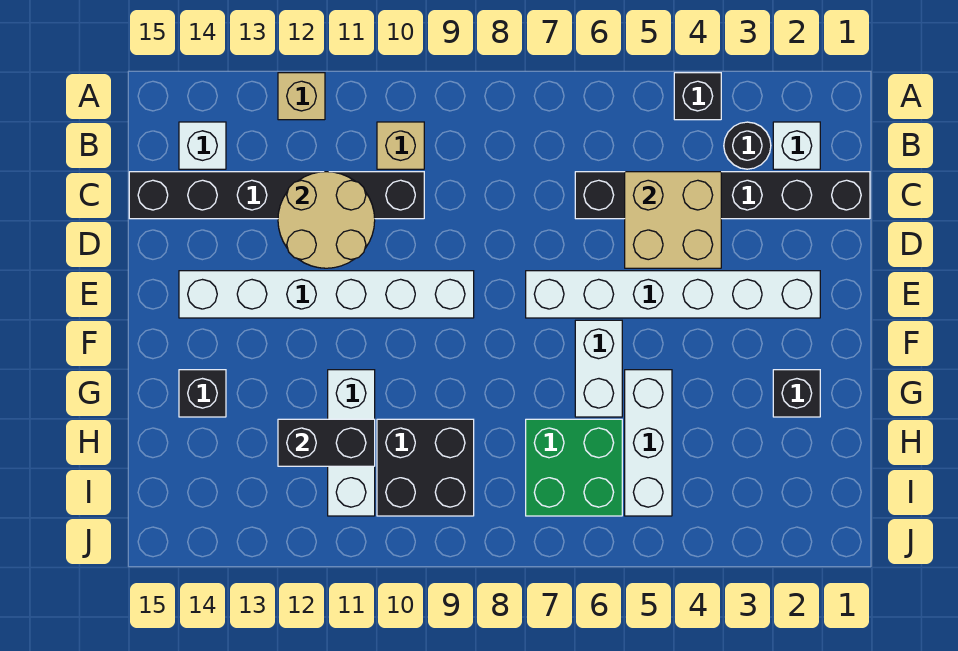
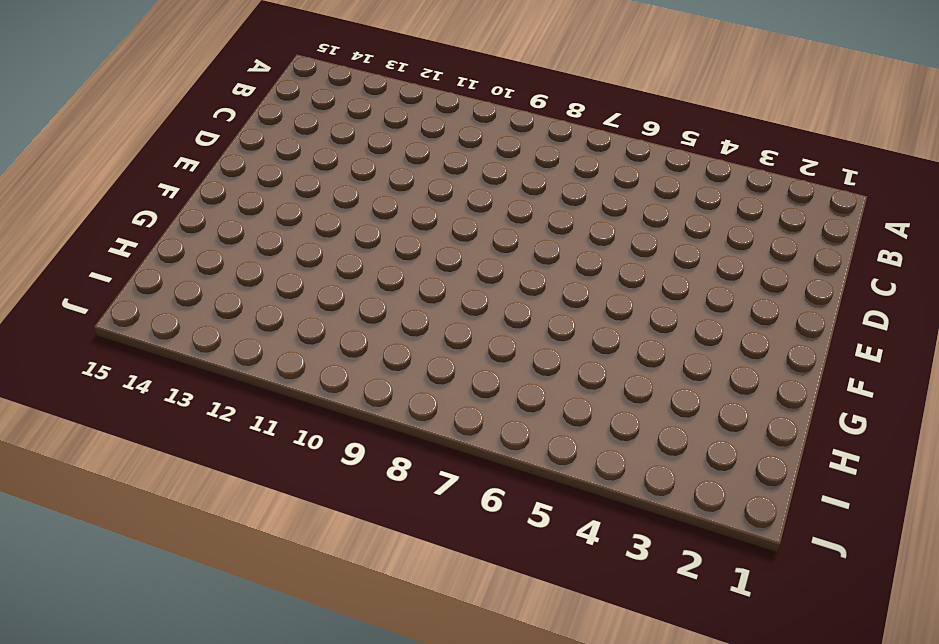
none -> black 1x1 brick [674,73,721,120]
none -> tan 1x1 brick [278,73,325,120]
none -> white 1x1 brick [773,122,820,169]

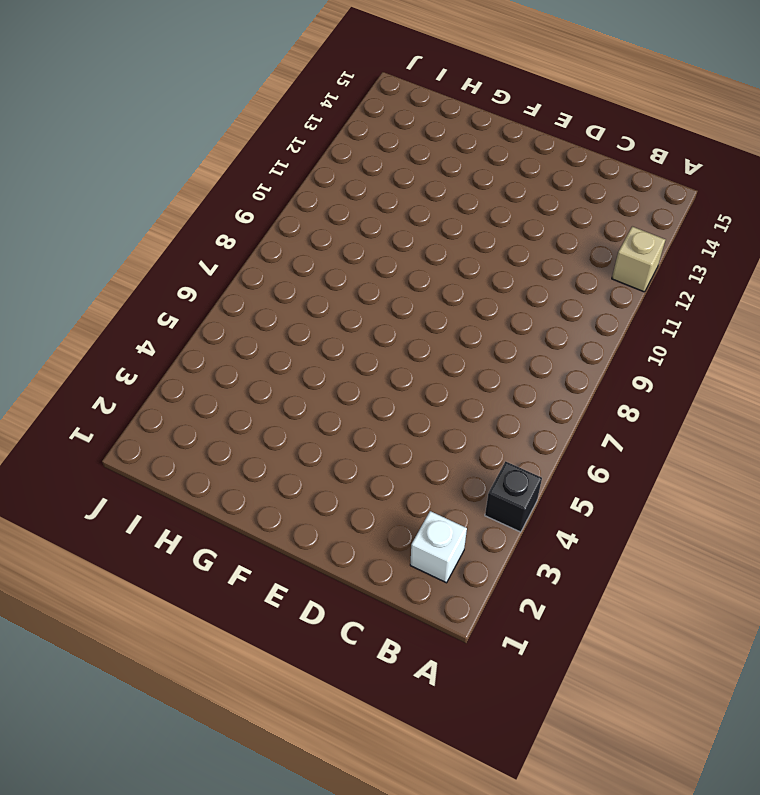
none -> black 1x1 round brick [724,122,771,169]
none -> tan 1x1 brick [377,122,424,169]
none -> white 1x1 brick [179,122,226,169]

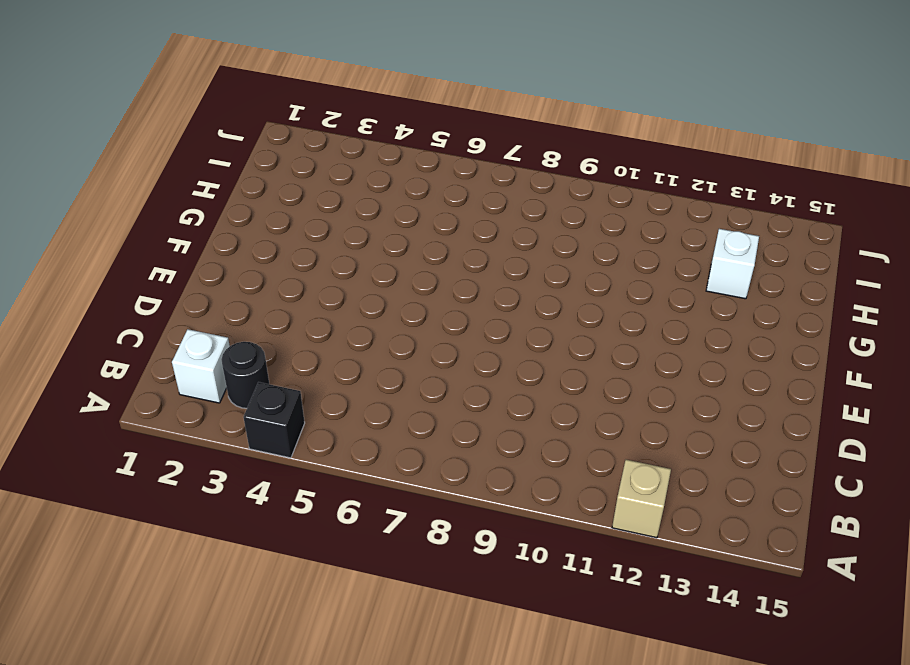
white 1x1 brick [706,229,759,299] -> white 1x1 brick moved to [179,122,226,169]
none -> tan 1x1 brick [377,122,424,169]
none -> black 1x6 brick [575,172,870,219]
none -> black 1x6 brick [129,172,424,219]

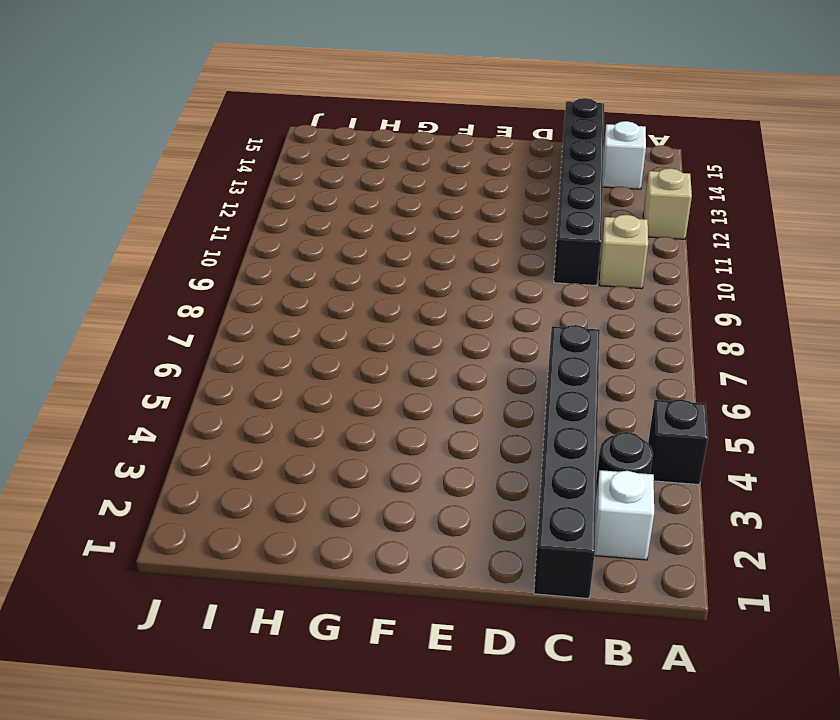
none -> white 1x6 brick [526,271,820,318]
none -> white 1x6 brick [179,271,474,318]
none -> white 1x2 brick [575,320,622,417]

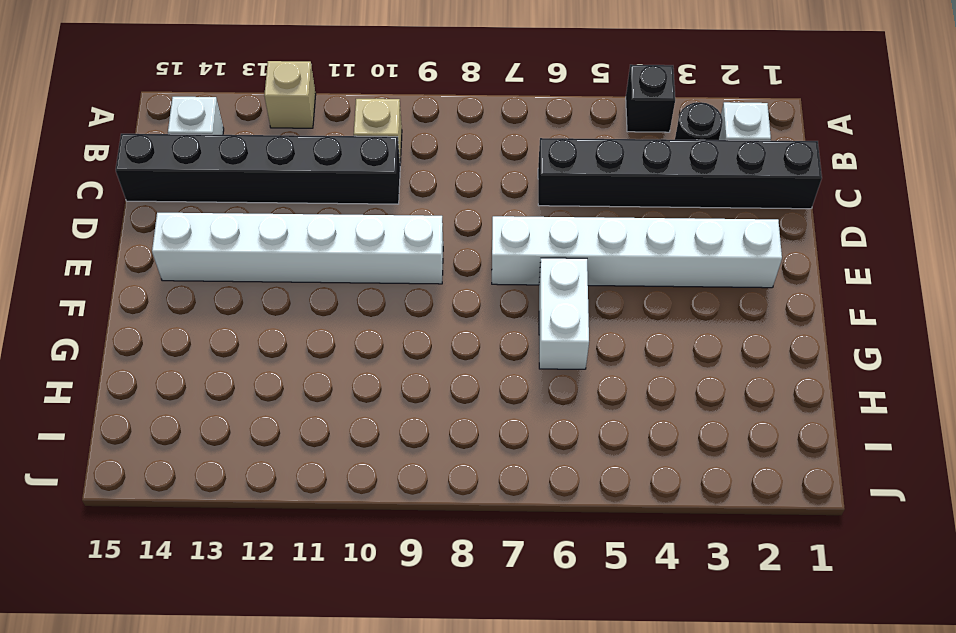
none -> black 1x1 brick [773,370,820,417]
none -> white 1x3 brick [625,370,672,516]
none -> white 1x3 brick [328,370,375,516]

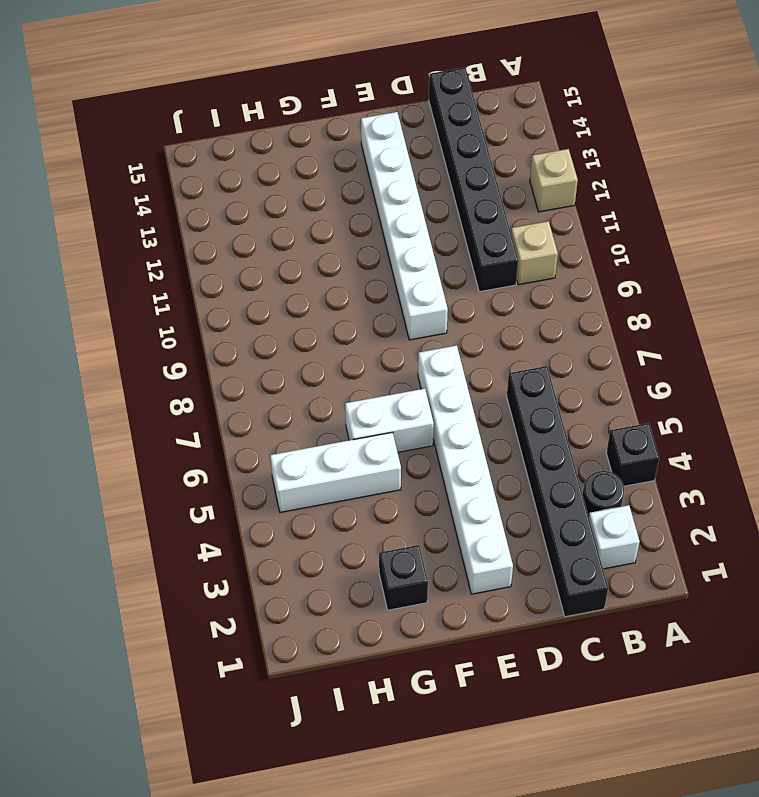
none -> white 1x1 brick [179,122,226,169]
none -> white 1x3 brick [328,370,375,516]
none -> black 1x1 brick [179,370,226,417]

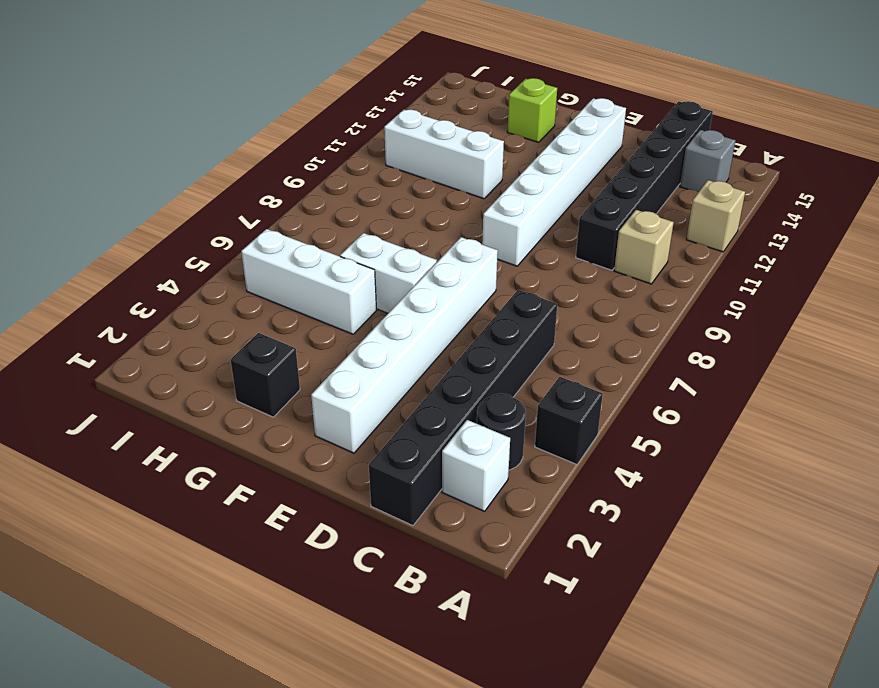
grey 1x1 brick [680,130,736,192] -> white 1x1 brick [179,122,226,169]
lime 1x1 brick [507,78,557,142] -> black 1x1 brick [179,370,226,417]
none -> green 2x2 brick [526,419,622,516]
none -> black 2x2 brick [377,419,474,516]
none -> tan 2x2 brick [625,172,721,268]

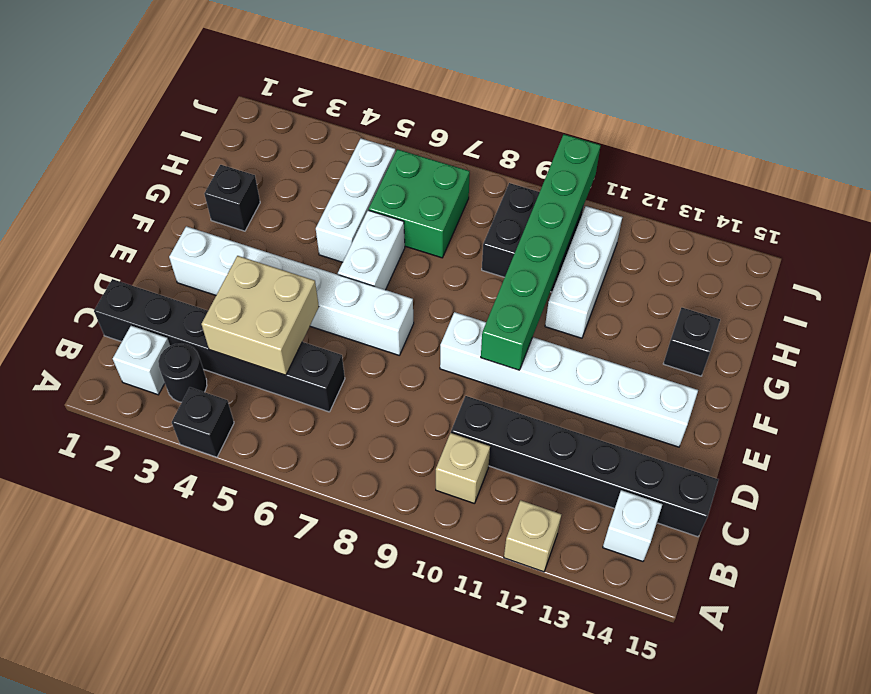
green 1x6 brick [481,134,601,370] -> none
none -> tan 2x2 round brick [278,172,375,268]
none -> black 1x2 brick [278,419,375,466]

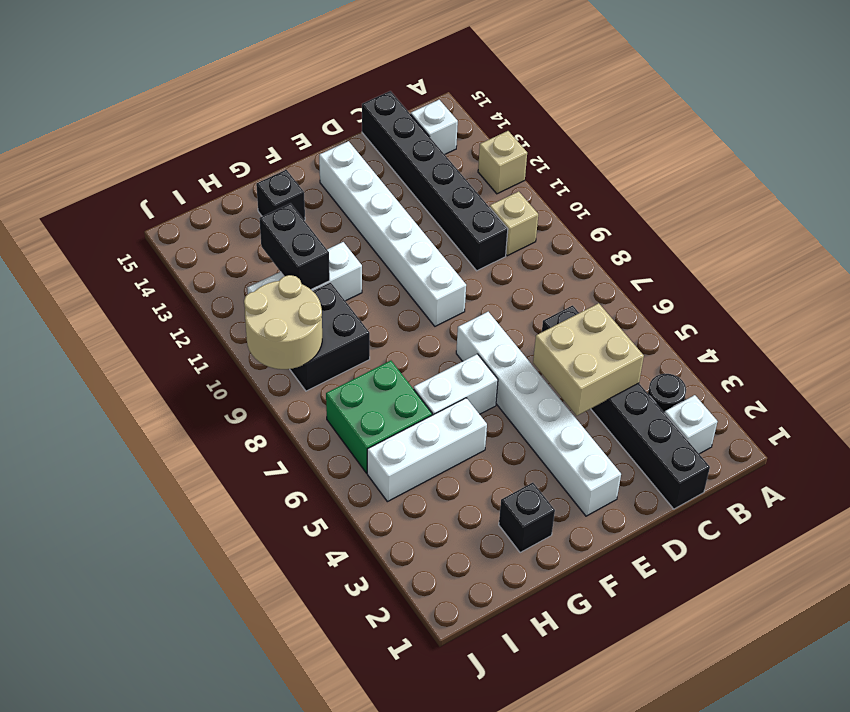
tan 2x2 round brick [244,275,322,369] -> tan 2x2 round brick moved to [278,172,375,268]
none -> black 1x1 brick [674,73,721,120]

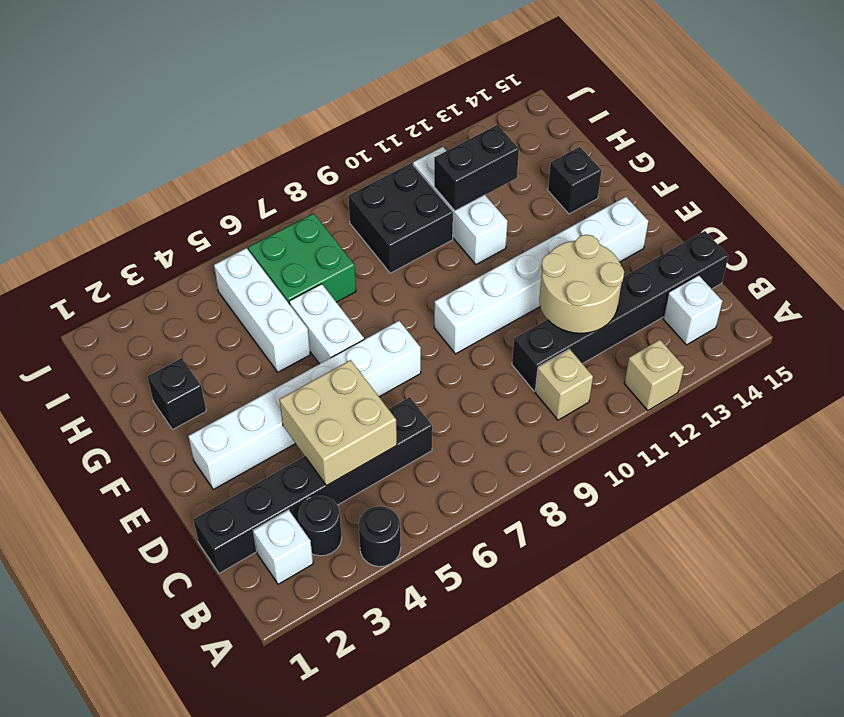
black 1x1 round brick [359,506,401,567] -> black 1x1 brick [674,73,721,120]

